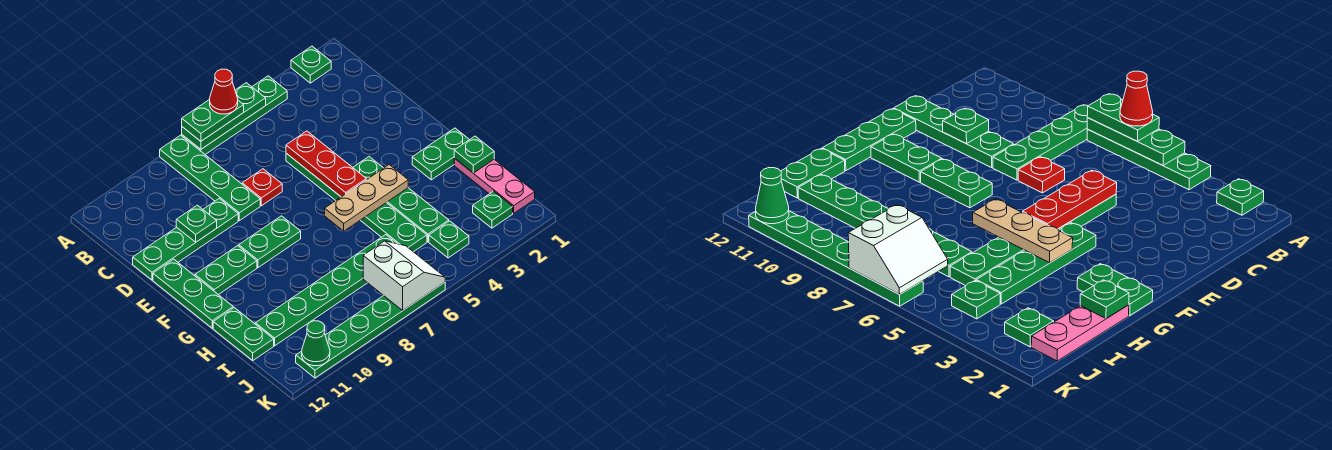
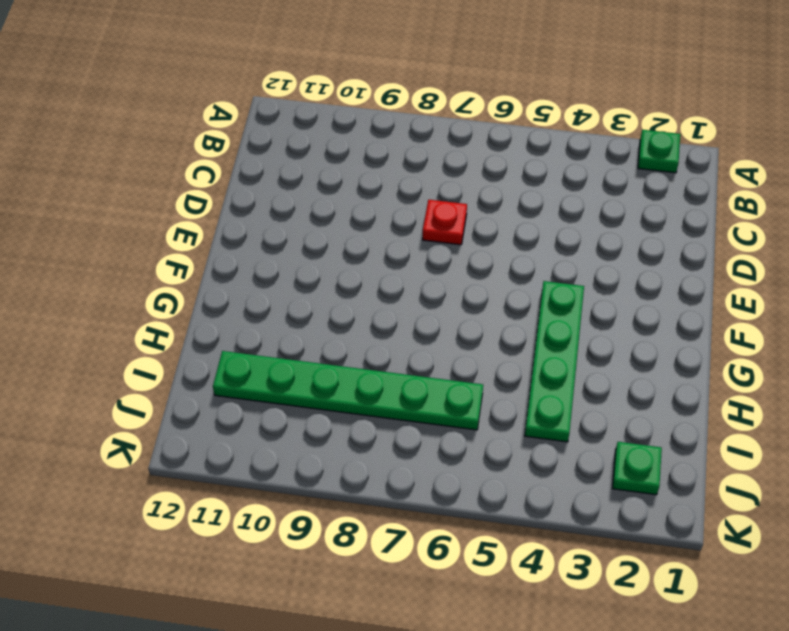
none -> green 1x4 plate [182,76,287,154]
none -> green 1x4 plate [160,135,260,221]
none -> green 1x6 plate [286,153,427,252]

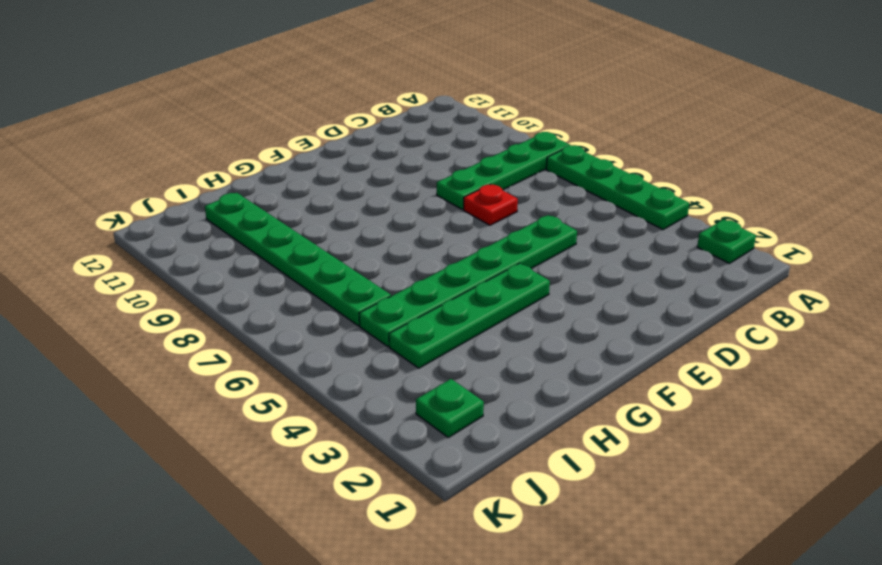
none -> green 1x4 plate [133,199,238,280]
none -> green 1x3 plate [153,259,233,328]
none -> green 1x2 plate [239,216,301,268]

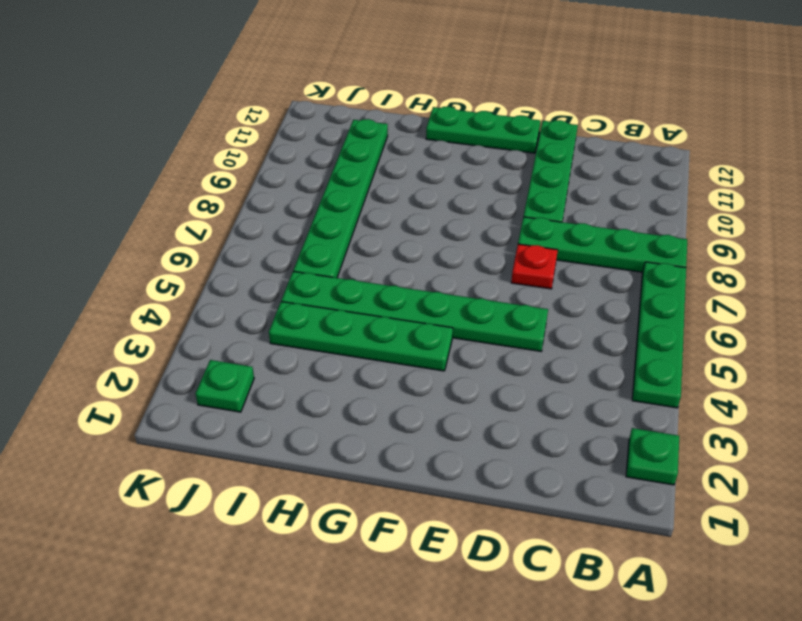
none -> green 1x2 plate [239,216,301,268]
none -> green 1x2 plate [195,246,257,295]
none -> green 1x2 plate [412,128,469,180]

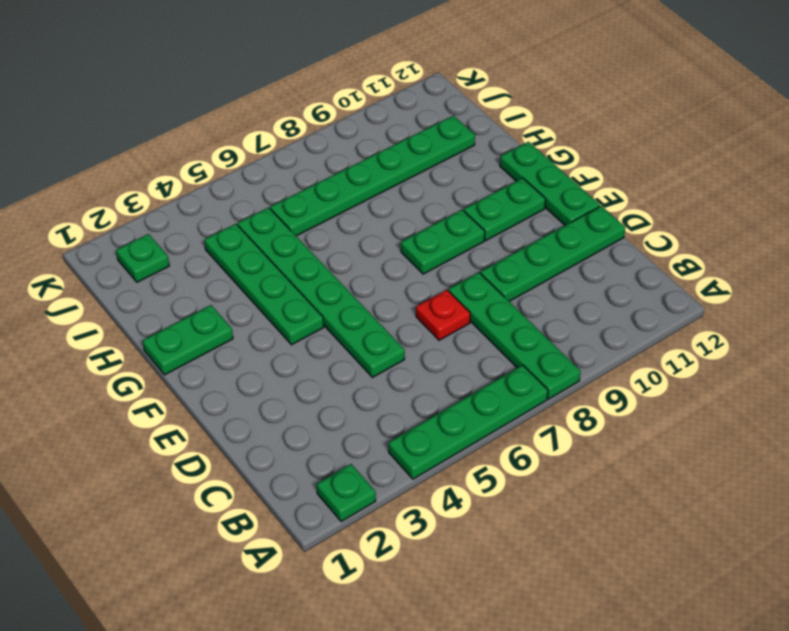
none -> pink 1x3 plate [454,158,535,213]
none -> green 1x2 plate [213,308,274,360]
none -> green 1x1 plate [429,221,469,258]

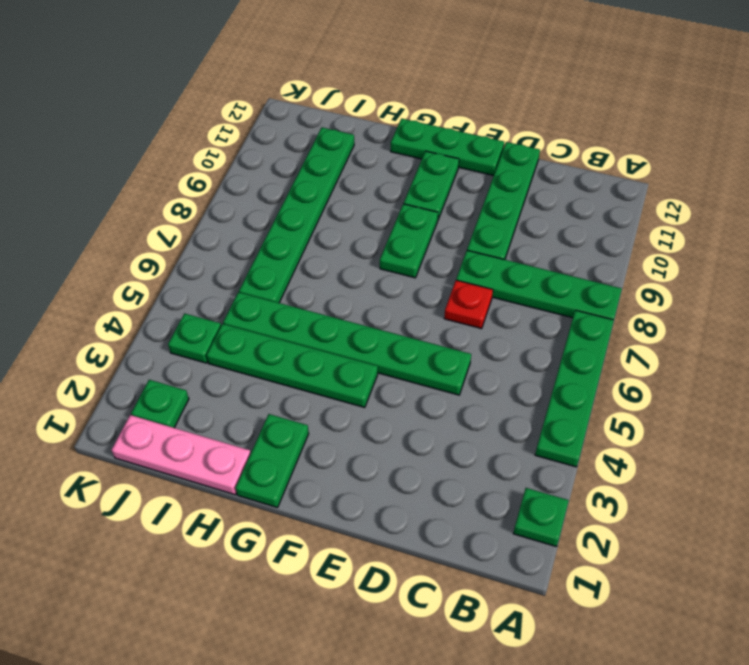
none -> green 1x2 plate [213,308,274,360]
none -> green 1x6 plate [296,282,445,378]
none -> green 1x3 plate [182,83,266,149]

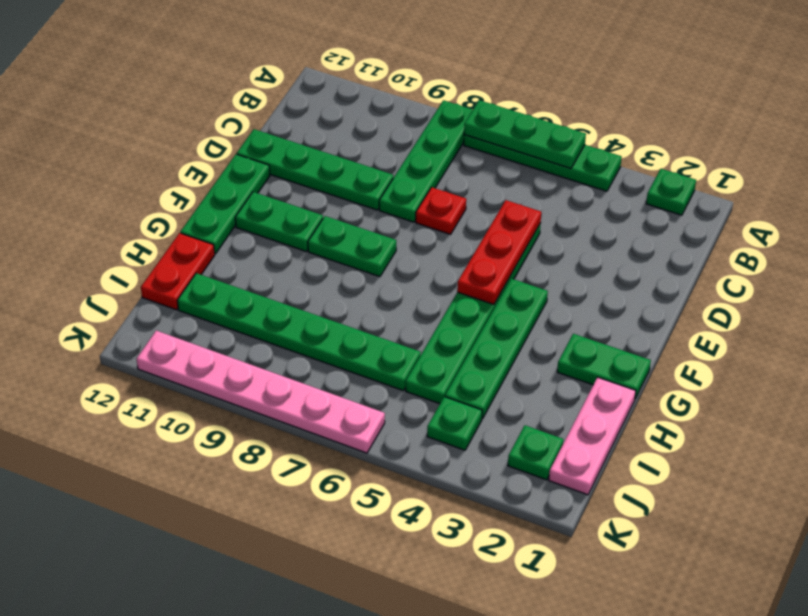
red 1x2 plate [141,233,215,310] -> green 1x2 plate [213,308,274,360]
pink 1x6 plate [136,331,385,453] -> green 1x6 plate [296,282,445,378]
none -> green 1x1 plate [176,205,217,242]
none -> tan 1x3 plate [325,165,408,231]
none -> green 1x1 plate [454,136,494,173]

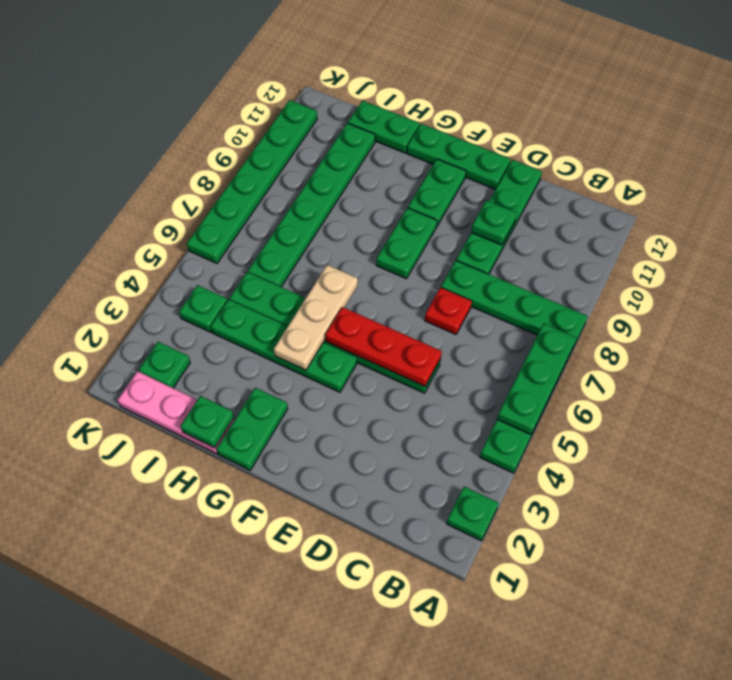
none -> white 2x2 slope [363,241,445,310]
none -> green 1x1 cone [302,321,330,366]
none -> green 1x2 plate [182,99,244,141]

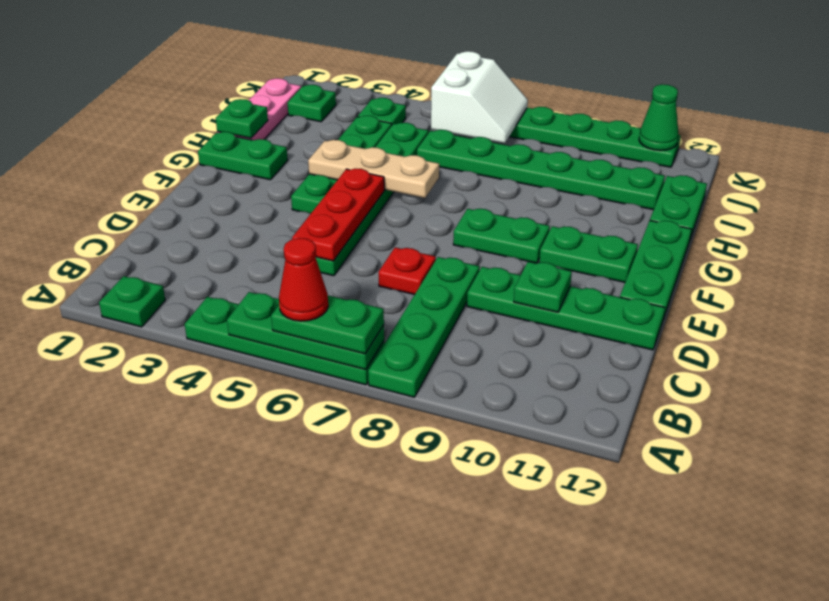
white 2x2 slope [431,51,528,143] -> white 2x2 slope turned to [363,241,445,310]

